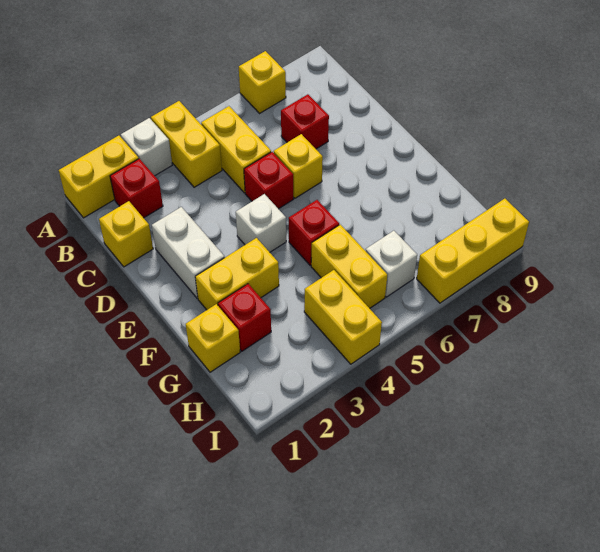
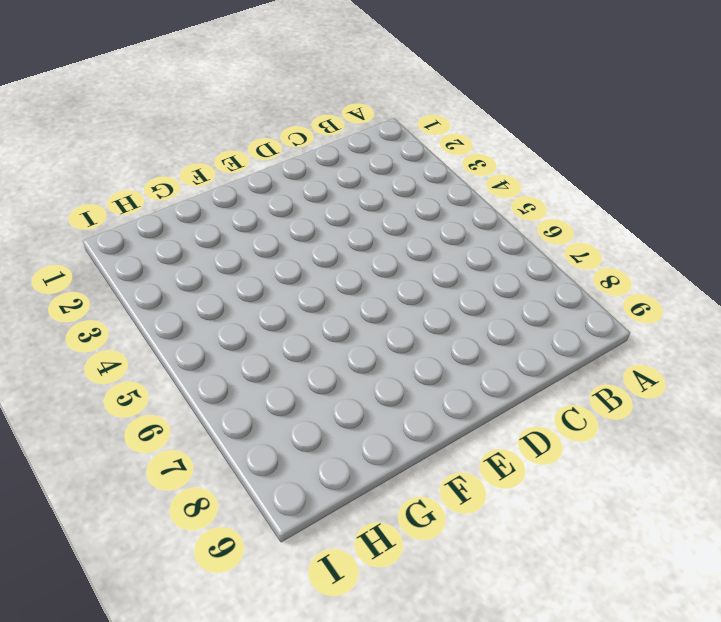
none -> yellow 1x2 brick [59,136,139,218]
none -> white 1x1 brick [121,118,172,176]
none -> yellow 1x2 brick [151,101,222,187]

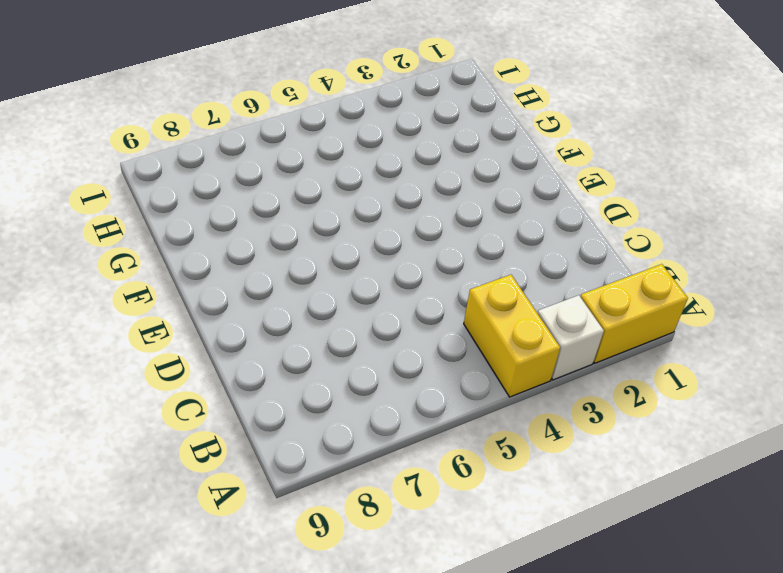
none -> yellow 1x1 brick [239,51,286,113]
none -> red 1x1 brick [110,159,163,218]
none -> yellow 1x2 brick [201,106,271,193]

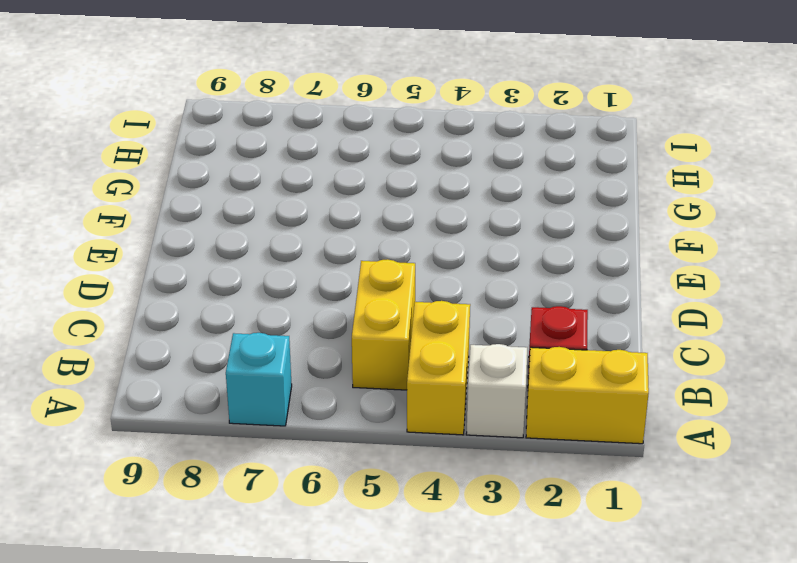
cyan 1x1 brick [226,333,292,426] -> yellow 1x1 brick [239,51,286,113]
none -> yellow 1x1 brick [99,201,153,267]
none -> red 1x1 brick [281,94,329,149]
none -> white 1x2 brick [152,207,224,299]

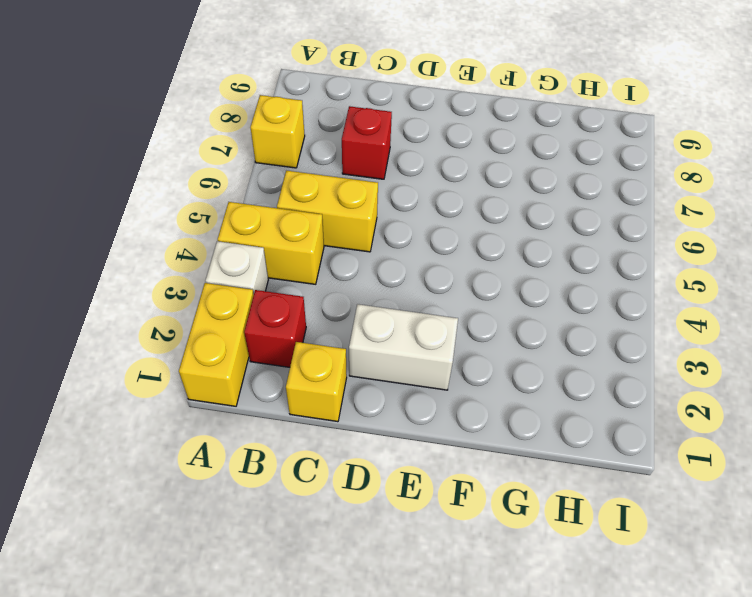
none -> red 1x1 brick [244,152,293,209]
none -> yellow 1x1 brick [274,134,323,198]
none -> white 1x1 brick [236,194,286,252]

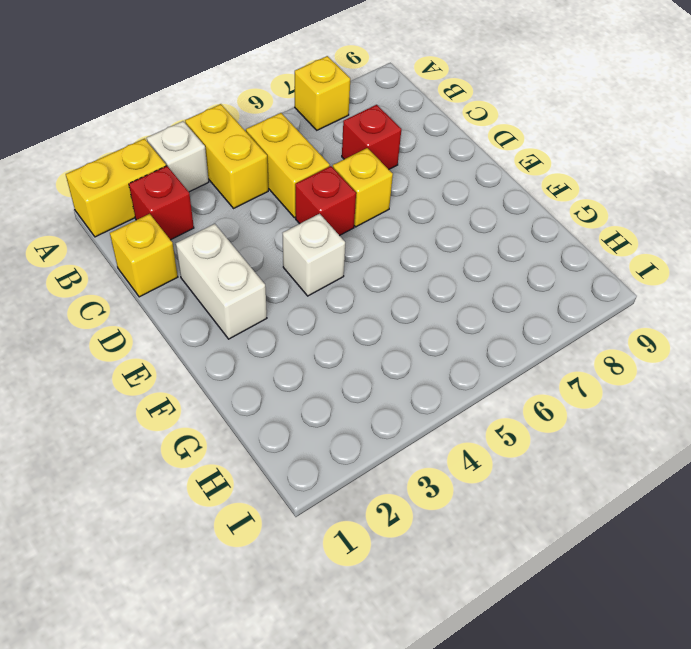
none -> yellow 1x2 brick [195,238,279,310]
none -> red 1x1 brick [289,200,339,265]
none -> yellow 1x1 brick [186,304,240,372]

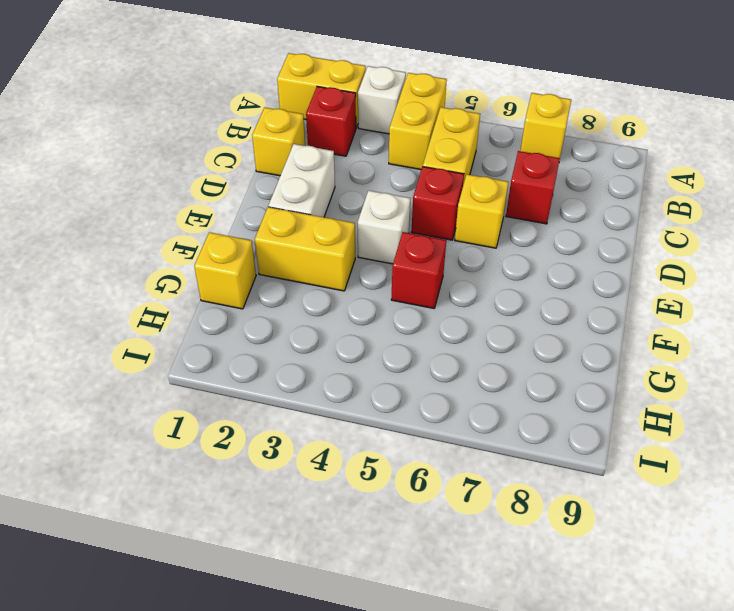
none -> red 1x1 brick [218,284,271,351]
none -> yellow 1x2 brick [311,225,387,308]
none -> yellow 1x2 brick [304,270,382,364]

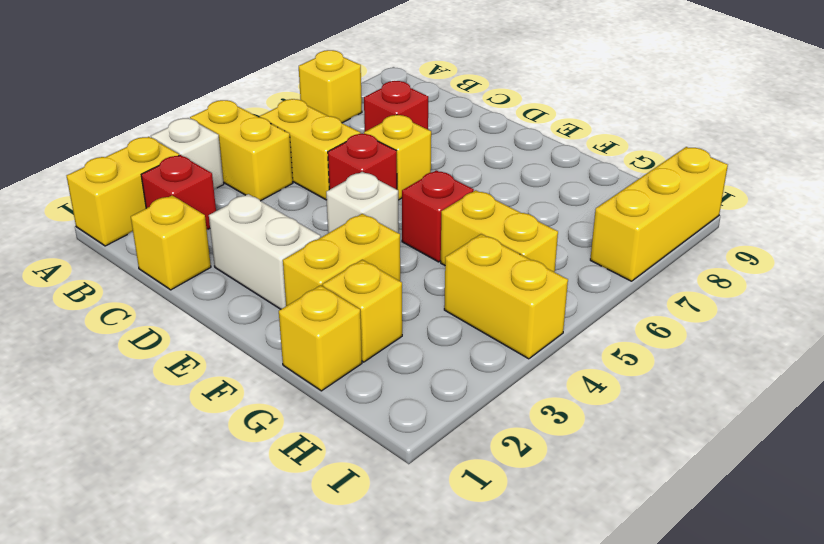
yellow 1x1 brick [323,260,402,362] -> red 1x1 brick [218,284,271,351]
none -> white 1x1 brick [366,231,417,297]

